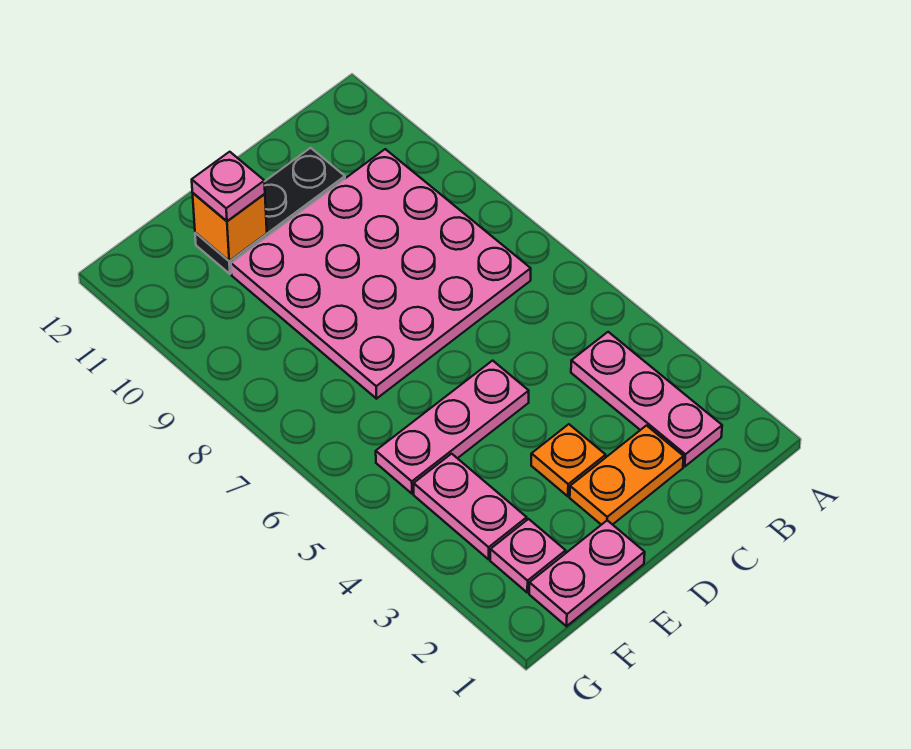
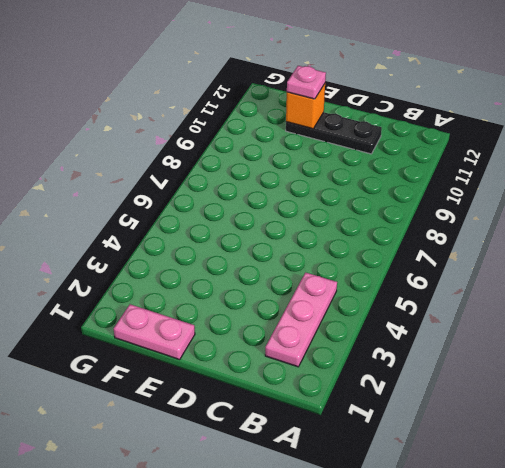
none -> pink 4x4 plate [231,149,531,399]
none -> orange 1x2 plate [570,426,684,525]

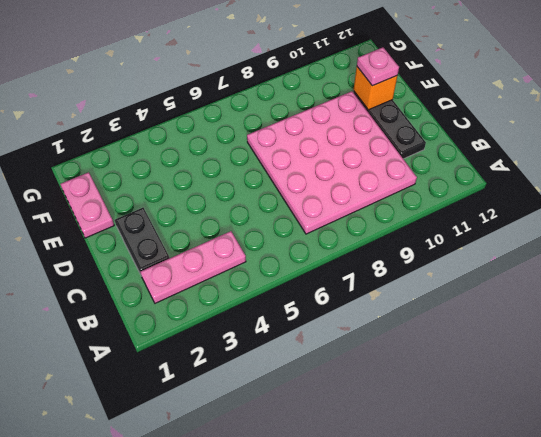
black 1x2 plate [115,208,170,274] -> orange 1x2 plate [570,426,684,525]
none -> orange 1x1 plate [531,424,606,496]
none -> pink 1x3 plate [376,361,529,494]

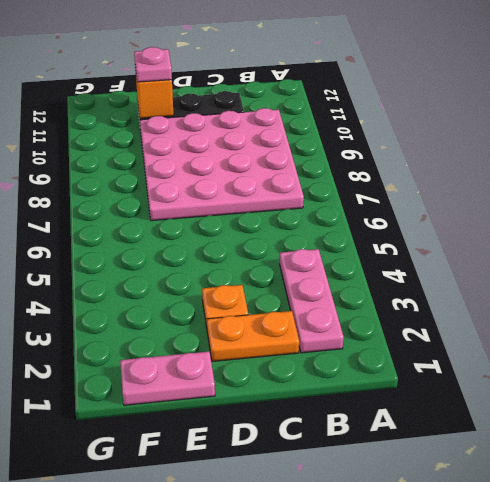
none -> pink 1x3 plate [376,361,529,494]
none -> pink 1x1 plate [490,519,566,593]

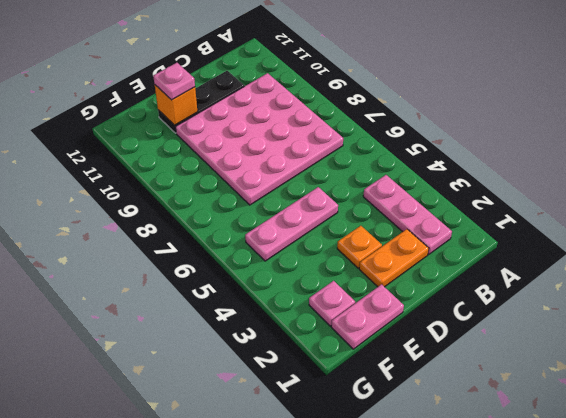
none -> pink 1x2 plate [414,454,527,559]

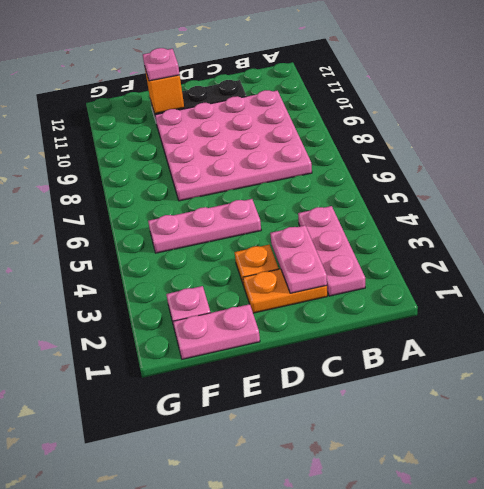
pink 1x2 plate [270,225,327,293] -> pink 1x2 plate moved to [414,454,527,559]

